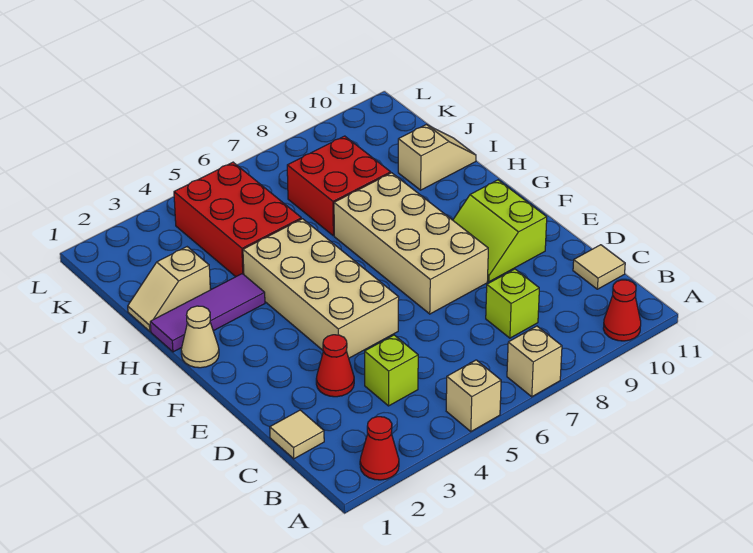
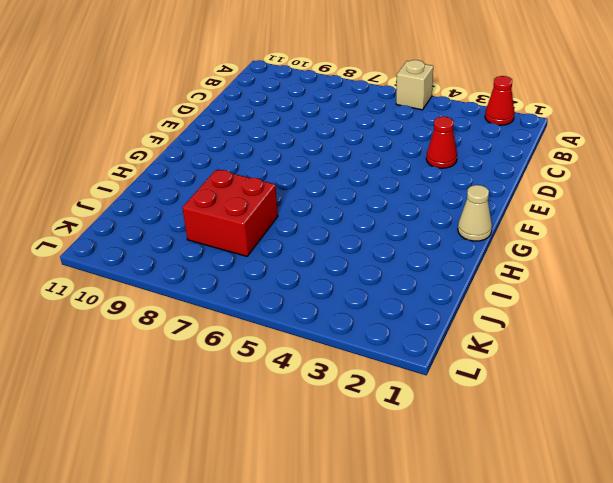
none -> tan 1x1 brick [507,326,562,397]
none -> red 1x1 cone [603,280,641,341]
none -> tan 1x1 tile [270,410,324,459]

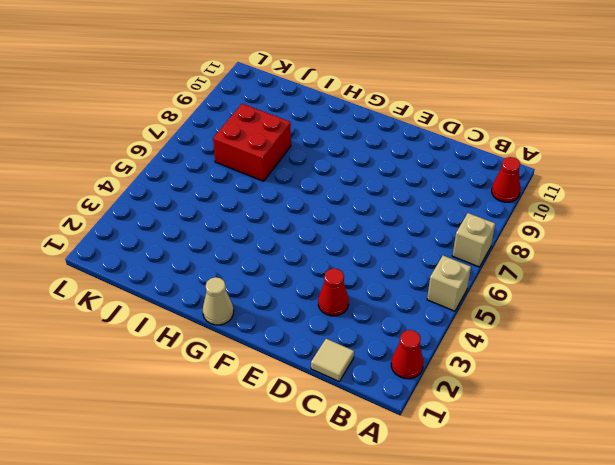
none -> lime 1x1 brick [365,335,418,406]
none -> lime 1x1 brick [486,269,539,338]
none -> tan 1x1 tile [573,245,625,289]

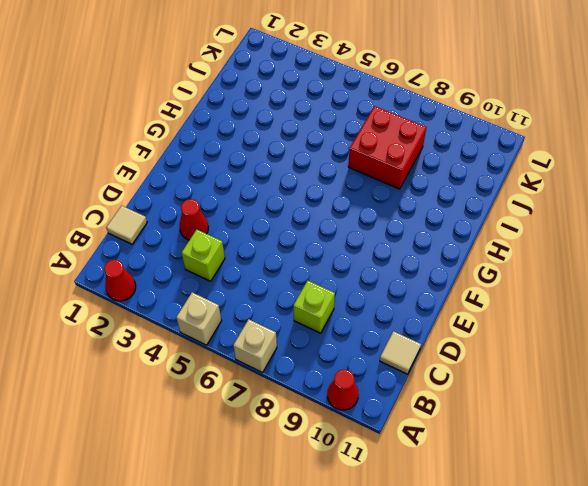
none -> tan 2x4 brick [243,219,399,358]
none -> tan 2x4 brick [334,173,488,314]
none -> lime 2x2 slope [453,180,547,282]

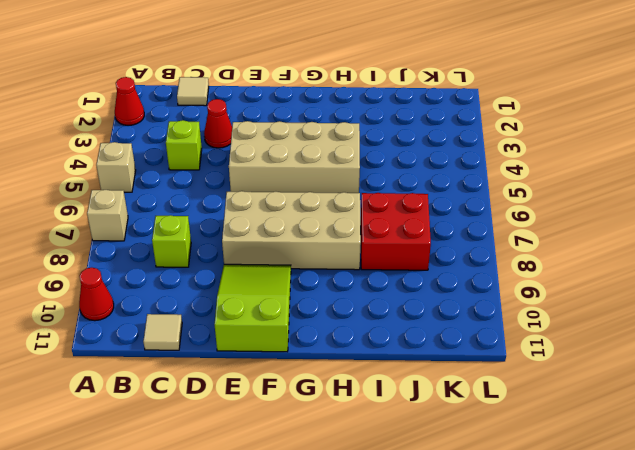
lime 2x3 slope [215,264,291,352] -> lime 2x2 slope [453,180,547,282]
none -> tan 1x1 cone [181,306,219,368]
none -> purple 1x3 tile [150,274,265,352]
none -> tan 1x2 slope [128,247,210,331]

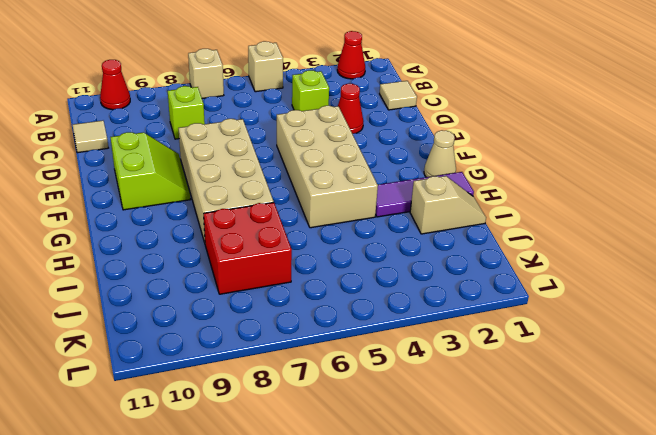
none -> red 2x3 brick [174,162,301,277]
none -> tan 1x2 slope [398,125,476,190]

